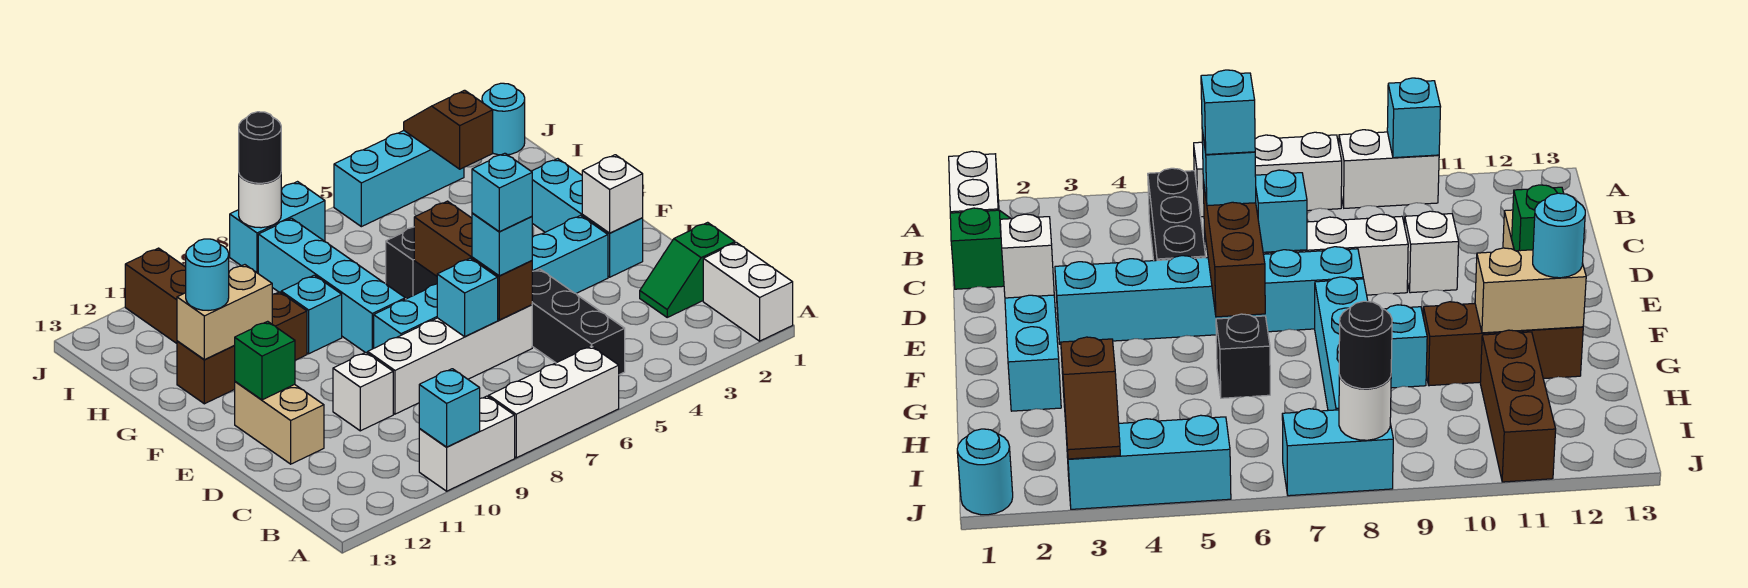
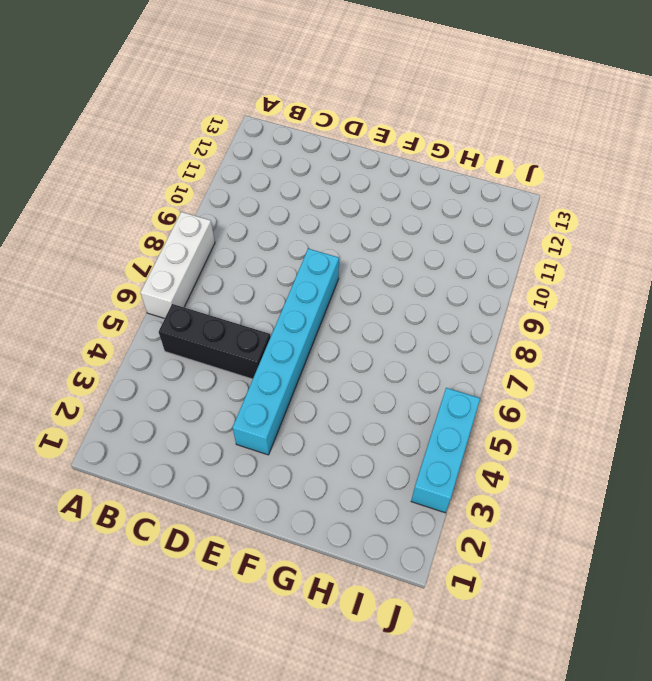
none -> white 1x2 brick [703,243,793,341]
none -> white 1x2 brick [419,396,515,491]
none -> green 1x2 slope [640,222,735,317]
none -> white 1x4 brick [368,305,532,414]

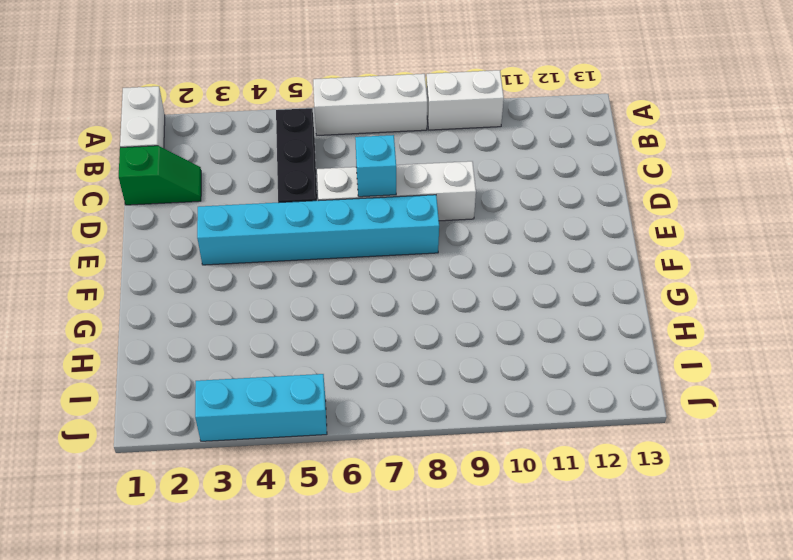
none -> white 1x1 brick [333,352,393,431]
none -> tan 1x2 brick [235,382,324,464]
none -> cyan 1x3 brick [531,159,643,277]
none -> cyan 1x4 brick [258,218,405,353]

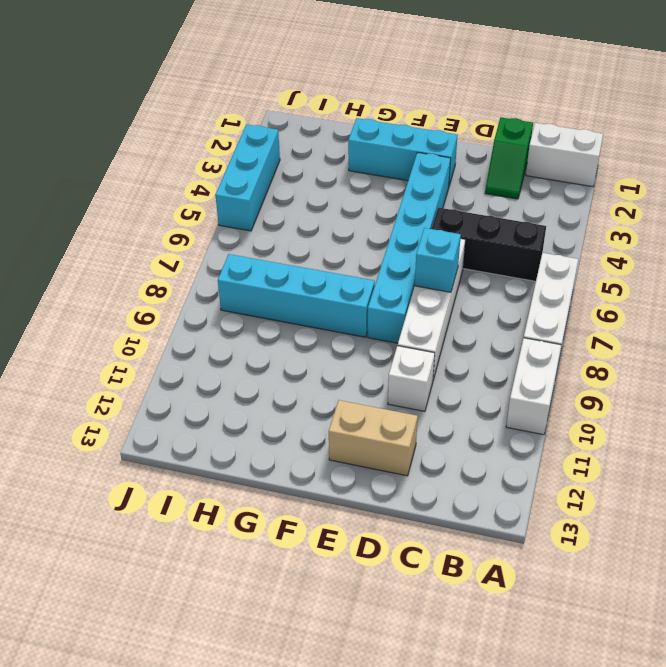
none -> black 1x1 brick [386,227,437,299]
none -> cyan 1x1 brick [281,275,342,354]
none -> brown 1x3 brick [177,292,307,404]
none -> brown 1x3 brick [125,248,186,343]

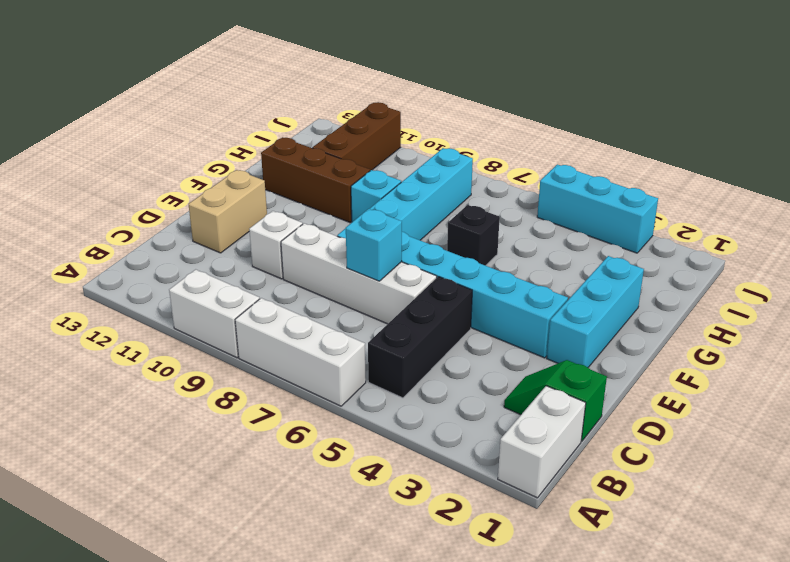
none -> cyan 1x1 round brick [482,83,525,155]
none -> cyan 1x2 brick [230,182,325,273]
none -> cyan 1x1 brick [419,369,480,447]
none -> brown 1x3 brick [414,201,532,320]

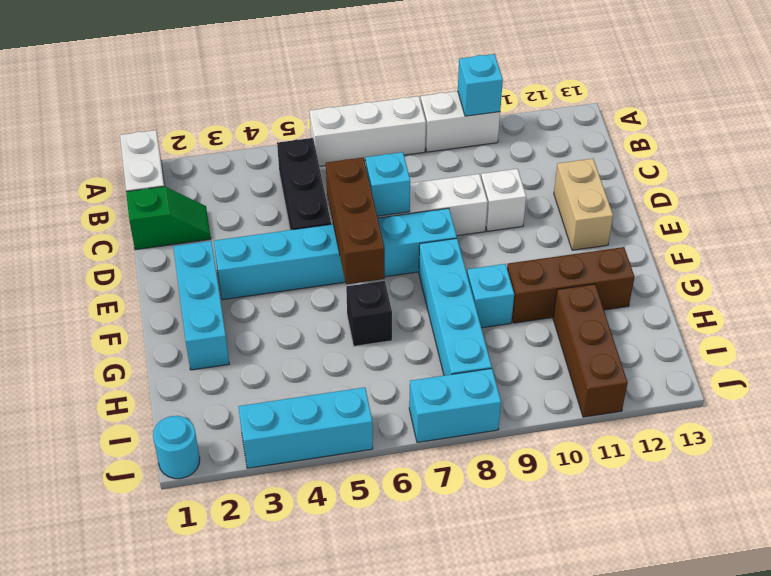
none -> white 1x1 brick [582,155,643,233]
none -> green 1x1 brick [235,321,295,400]
none -> tan 1x2 brick [177,265,272,360]
none -> brown 1x2 slope [404,90,493,169]

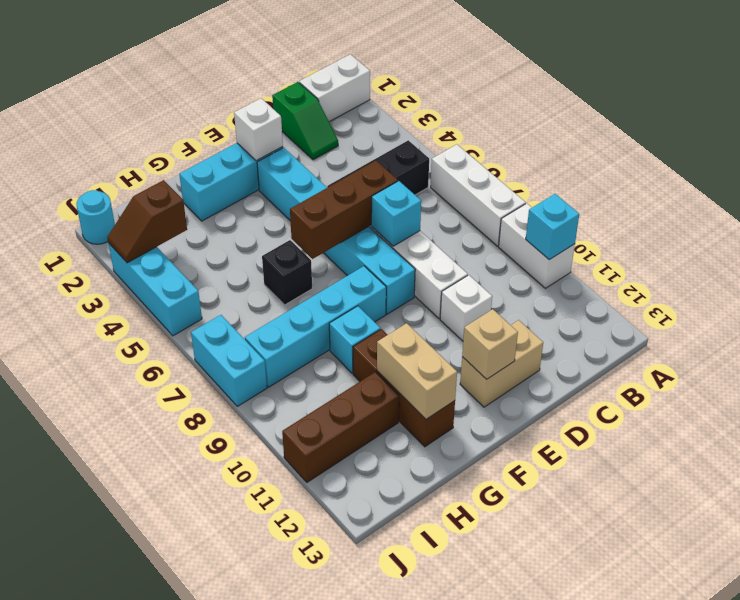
tan 1x1 brick [462,309,518,379] -> green 1x1 brick [235,321,295,400]
none -> white 1x1 round brick [239,175,281,228]
none -> cyan 1x1 brick [472,213,532,276]
none -> cyan 1x1 round brick [186,239,229,311]
none -> black 1x1 round brick [239,112,281,183]

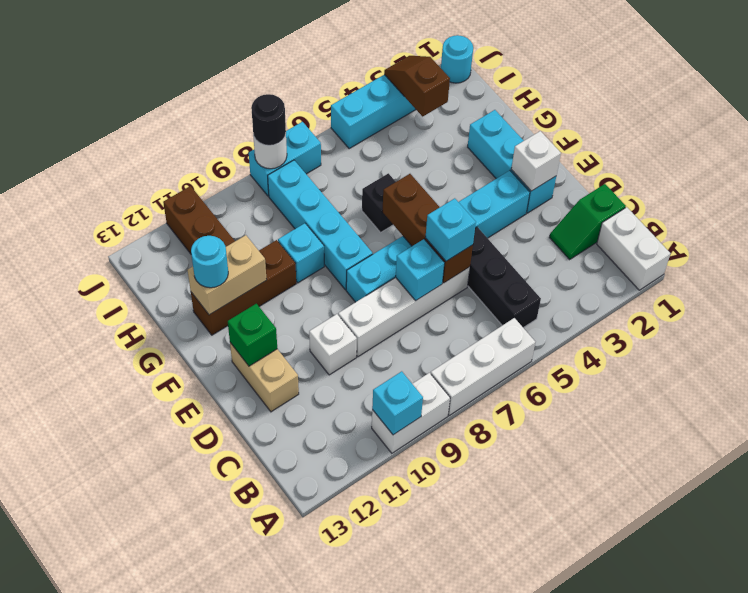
none -> cyan 1x1 brick [472,153,532,232]

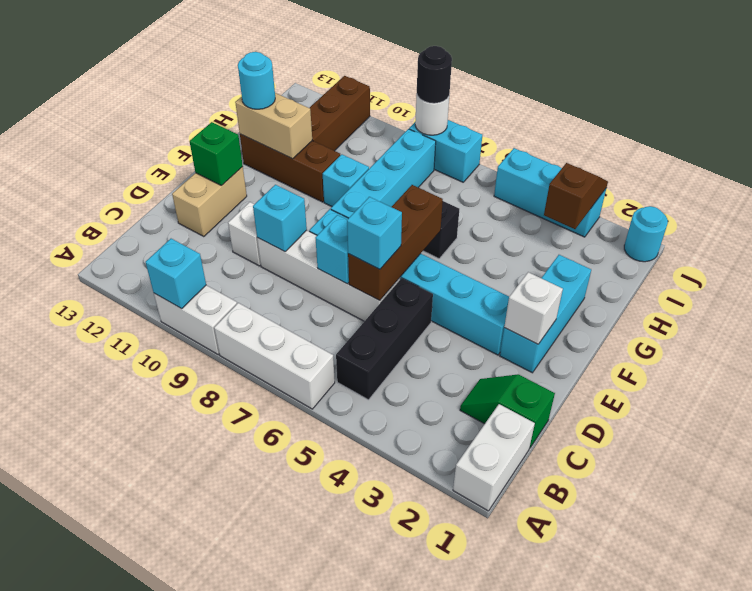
cyan 1x1 brick [253,185,307,252] -> cyan 1x1 brick moved to [472,153,532,232]

